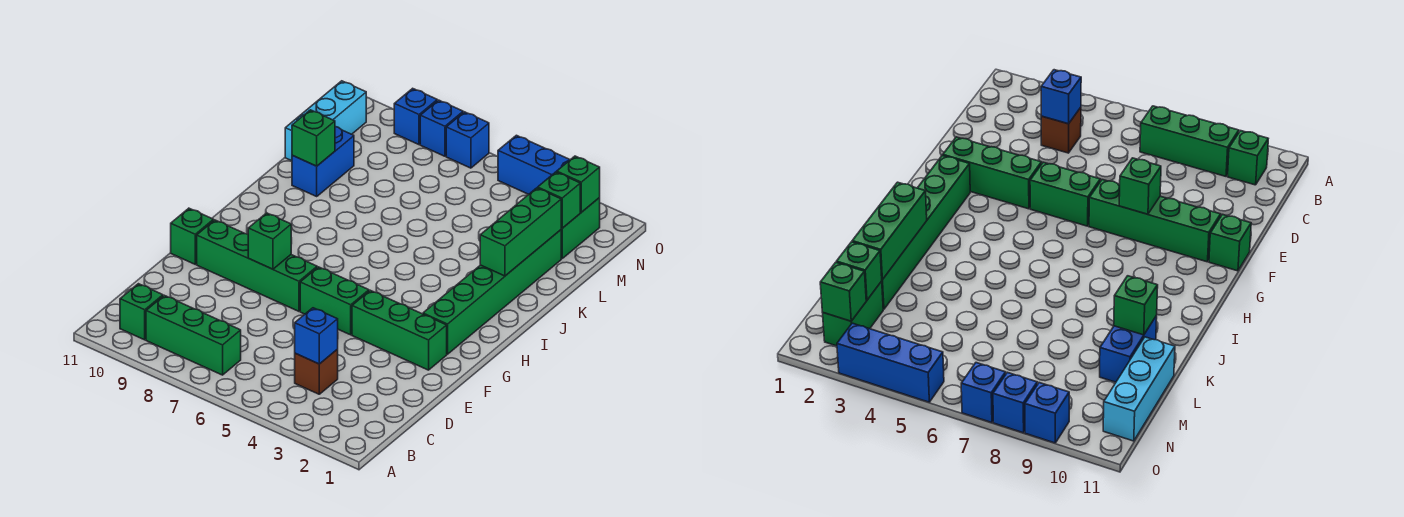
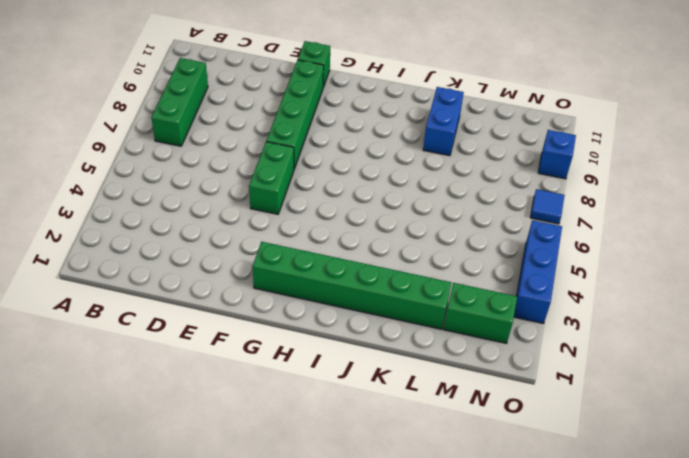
blue 1x2 brick [423,87,464,156] -> blue 1x2 brick turned to [292,127,354,196]
blue 1x1 tile [530,189,565,224] -> blue 1x1 brick [446,112,489,168]
none -> green 1x1 brick [120,284,163,340]
none -> brown 1x1 brick [295,350,338,394]
none -> green 1x3 brick [352,290,447,370]

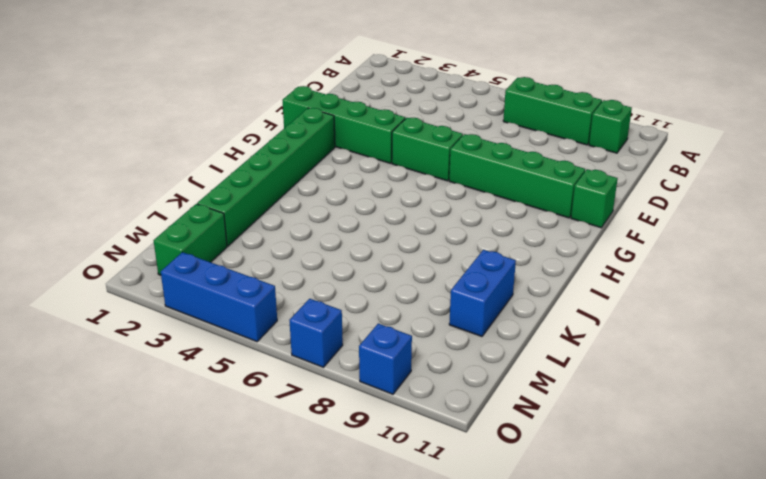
green 1x4 brick [283,86,405,163] -> green 1x3 brick [352,290,447,370]
none -> brown 1x1 brick [295,350,338,394]
none -> cyan 1x3 brick [285,81,366,161]
none -> blue 1x1 brick [420,100,463,156]

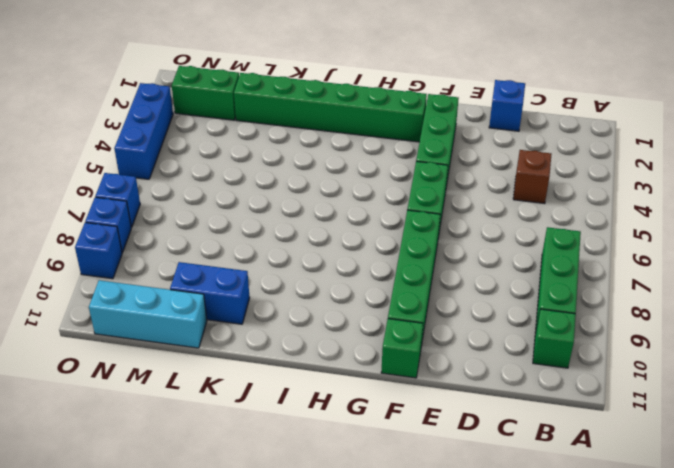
blue 1x1 brick [489,80,525,131] -> blue 1x1 brick moved to [295,308,338,364]
none -> green 1x1 brick [248,213,291,269]
none -> green 1x3 brick [480,188,561,276]
none -> green 1x1 brick [292,110,335,166]

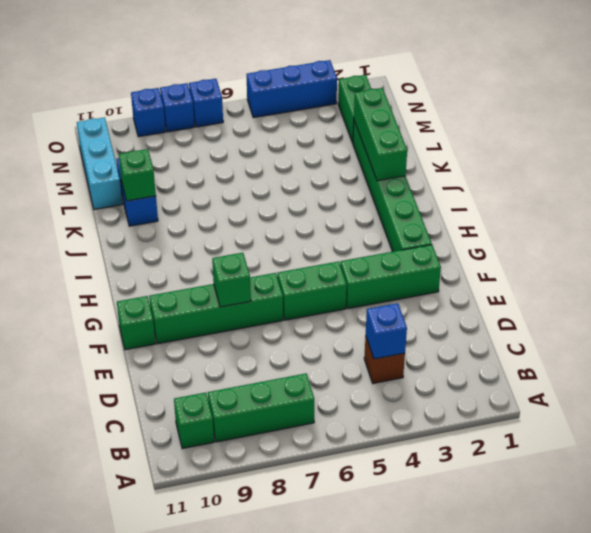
none -> green 1x1 brick [538,172,580,228]
none -> green 1x1 brick [557,156,600,212]

